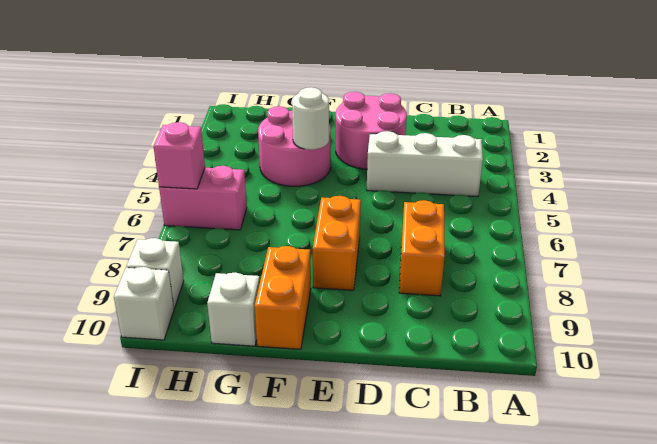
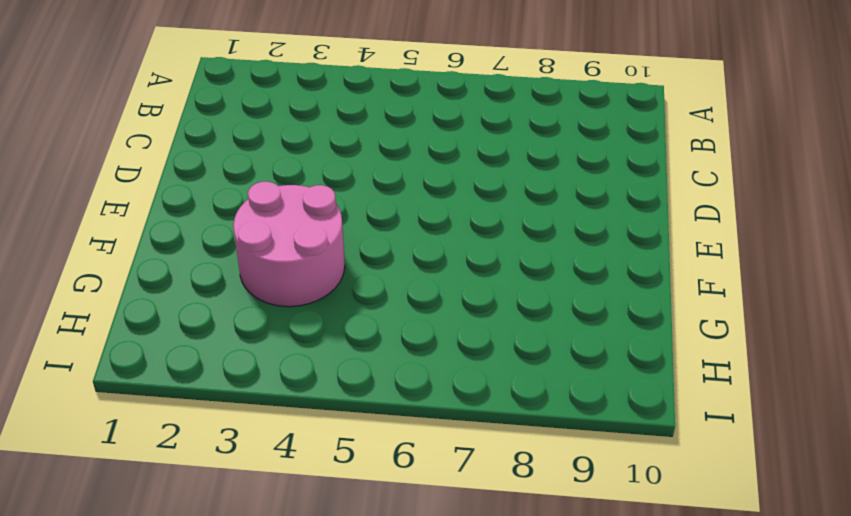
none -> white 1x3 brick [367,131,483,197]
none -> orange 1x2 brick [399,200,445,296]
none -> pink 2x2 round brick [336,92,407,169]

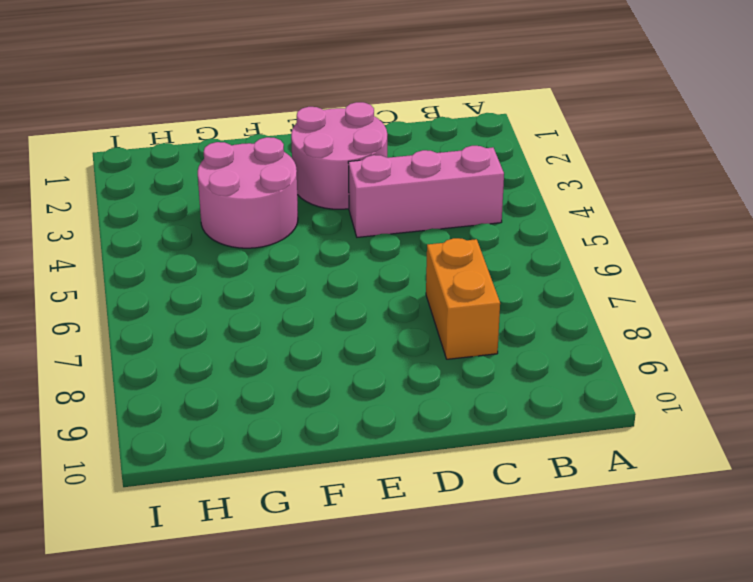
pink 1x3 brick [348,146,504,237] -> white 1x3 brick [367,131,483,197]
none -> orange 1x2 brick [313,196,361,290]
none -> orange 1x2 brick [255,246,311,349]
none -> white 1x1 brick [207,272,260,346]

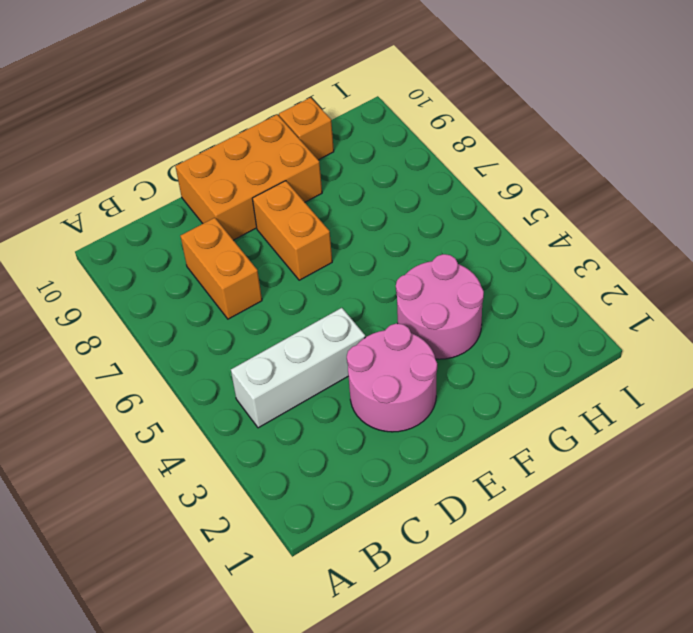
orange 2x3 brick [175,115,322,240] -> orange 1x2 brick [255,246,311,349]
orange 1x1 brick [279,97,334,160] -> white 1x1 brick [207,272,260,346]
none -> pink 1x2 brick [159,166,247,230]
none -> white 1x1 brick [126,238,184,308]
none -> white 1x1 brick [114,267,174,340]

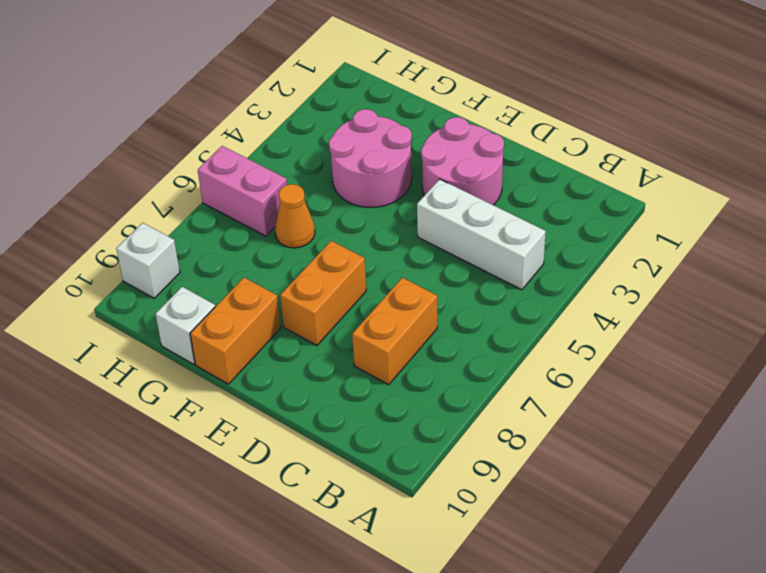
orange 1x1 cone [275,184,315,248] -> none
none -> white 1x1 brick [114,267,174,340]
none -> white 1x1 round brick [292,87,329,150]
none -> pink 1x1 brick [153,122,205,189]

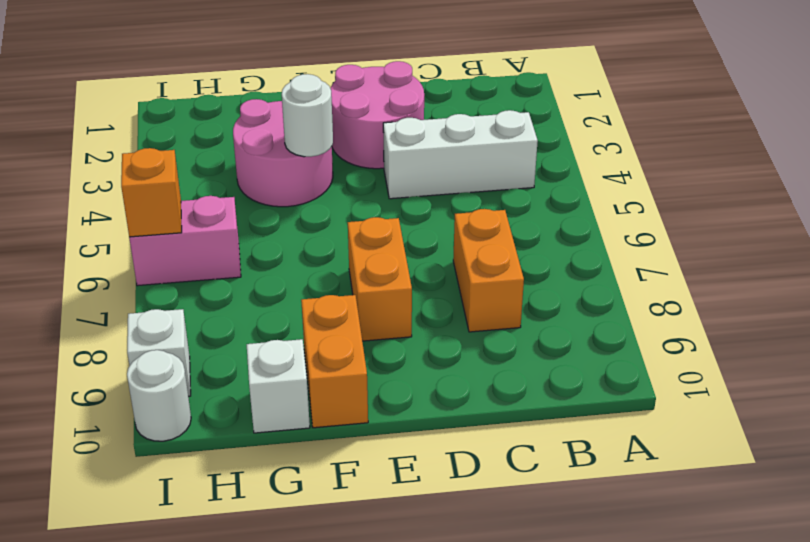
orange 1x1 brick [121,148,182,237] -> pink 1x1 brick [153,122,205,189]
white 1x1 round brick [127,350,191,441] -> white 1x1 brick [114,267,174,340]

